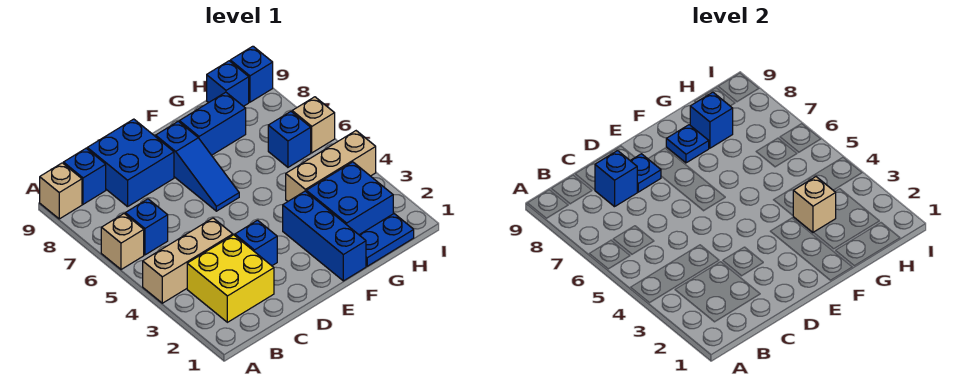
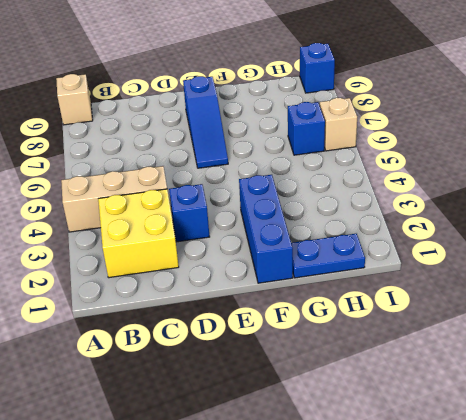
none -> tan 1x1 brick [101,214,144,270]
none -> blue 1x1 brick [125,199,168,255]
none -> blue 1x1 brick [63,148,106,204]

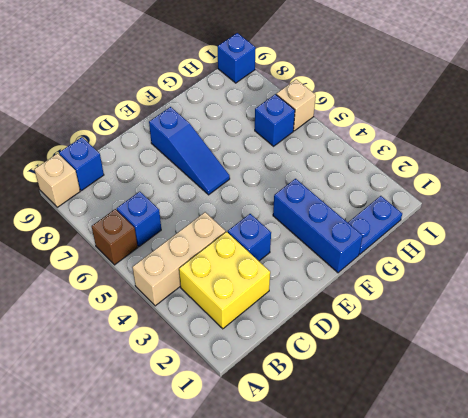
brown 1x1 brick [92,209,138,265] -> tan 1x1 brick [101,214,144,270]
none -> blue 2x2 brick [87,119,174,207]
none -> blue 1x2 brick [179,92,246,155]
none -> blue 2x2 brick [306,162,393,235]

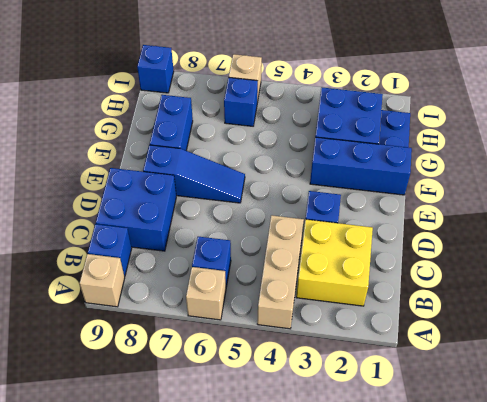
none -> tan 1x3 brick [286,131,376,201]
none -> blue 1x1 brick [207,61,249,106]
none -> blue 1x1 brick [595,151,637,207]

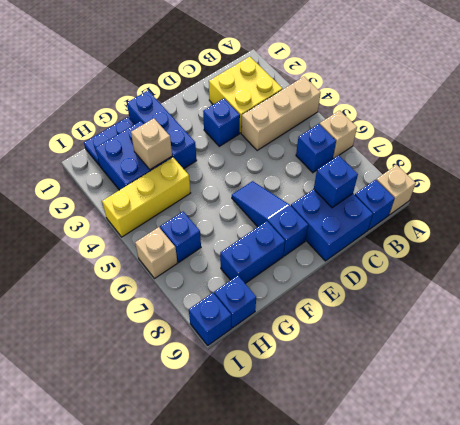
yellow 1x3 brick [102,157,190,237] -> tan 1x3 brick [286,131,376,201]
none -> blue 1x1 plate [630,154,661,192]
none -> blue 1x1 plate [666,125,709,163]
none -> blue 1x1 brick [690,92,733,148]

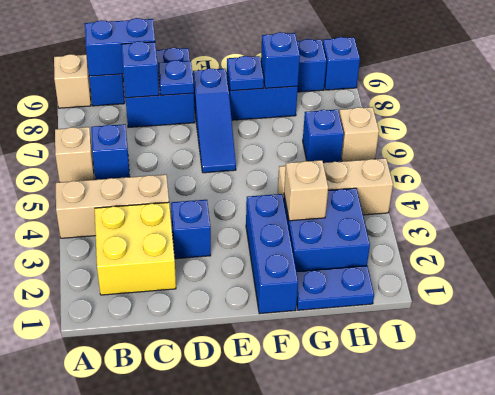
blue 1x2 brick [85,18,155,76] -> none

